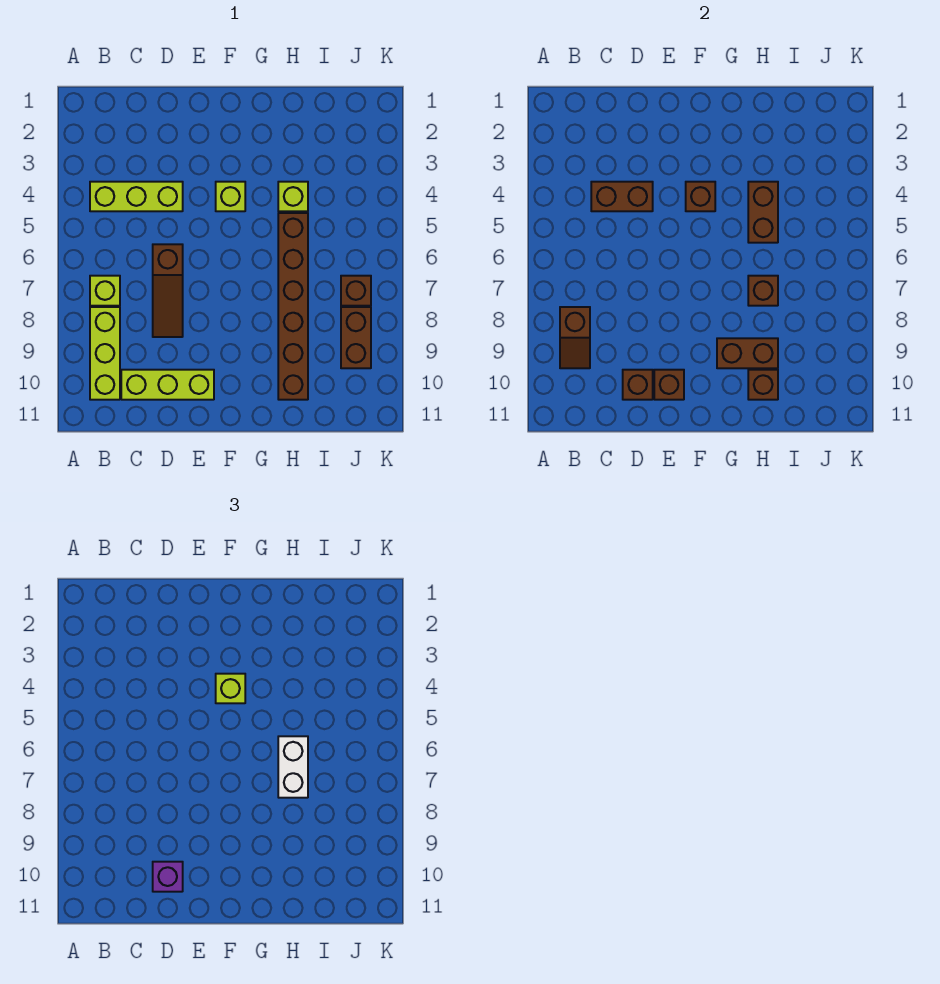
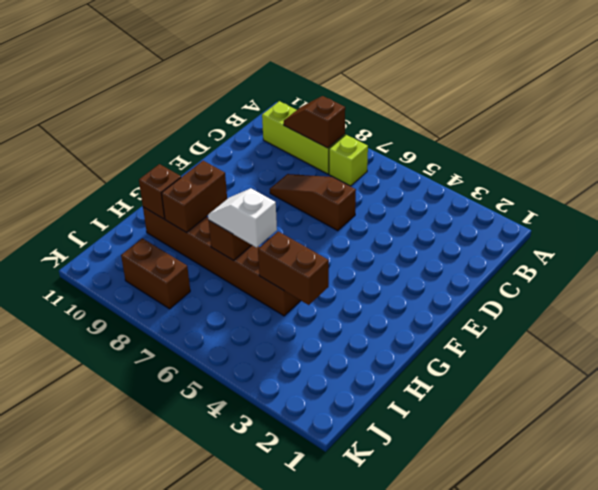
white 1x2 slope [208,188,277,248] -> white 1x2 brick [278,736,308,798]
none -> lime 1x3 brick [90,182,183,211]
none -> lime 1x3 brick [121,370,214,400]
none -> lime 1x1 brick [216,182,245,211]

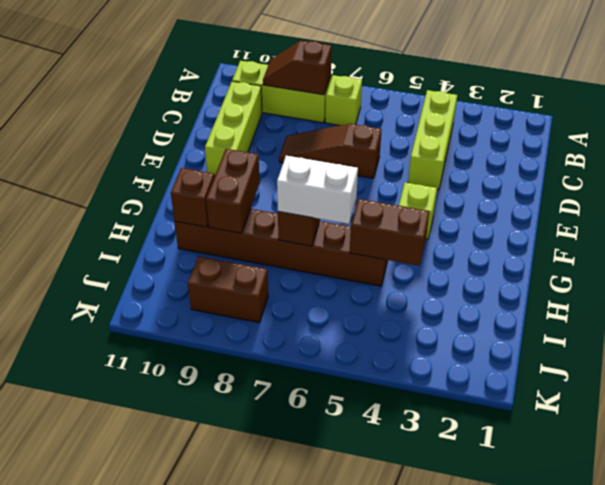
none -> lime 1x1 brick [278,182,308,211]
none -> brown 1x1 brick [341,276,371,306]
none -> brown 1x2 brick [591,182,653,211]

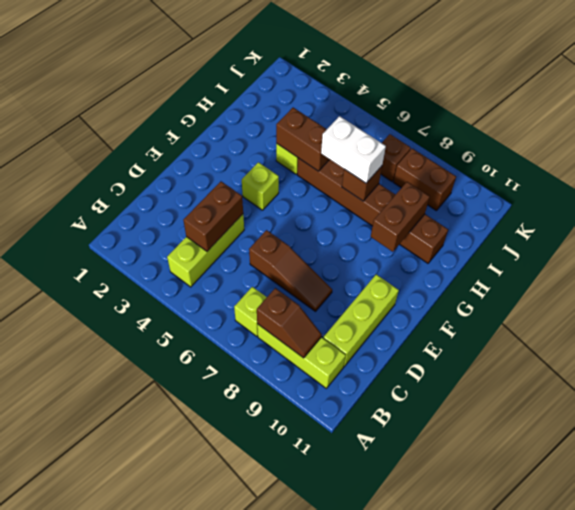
none -> brown 1x1 brick [623,370,653,400]
none -> brown 1x1 brick [654,370,684,400]
none -> brown 1x1 brick [686,182,715,211]

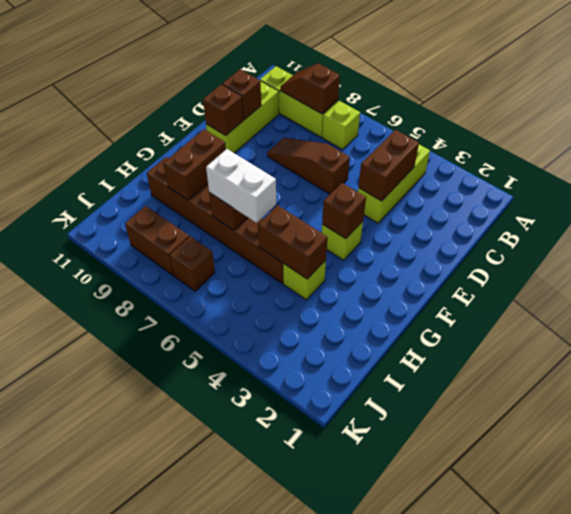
none -> brown 1x1 brick [748,370,778,400]
none -> purple 1x1 brick [153,862,183,892]
none -> lime 1x1 brick [216,674,245,703]

